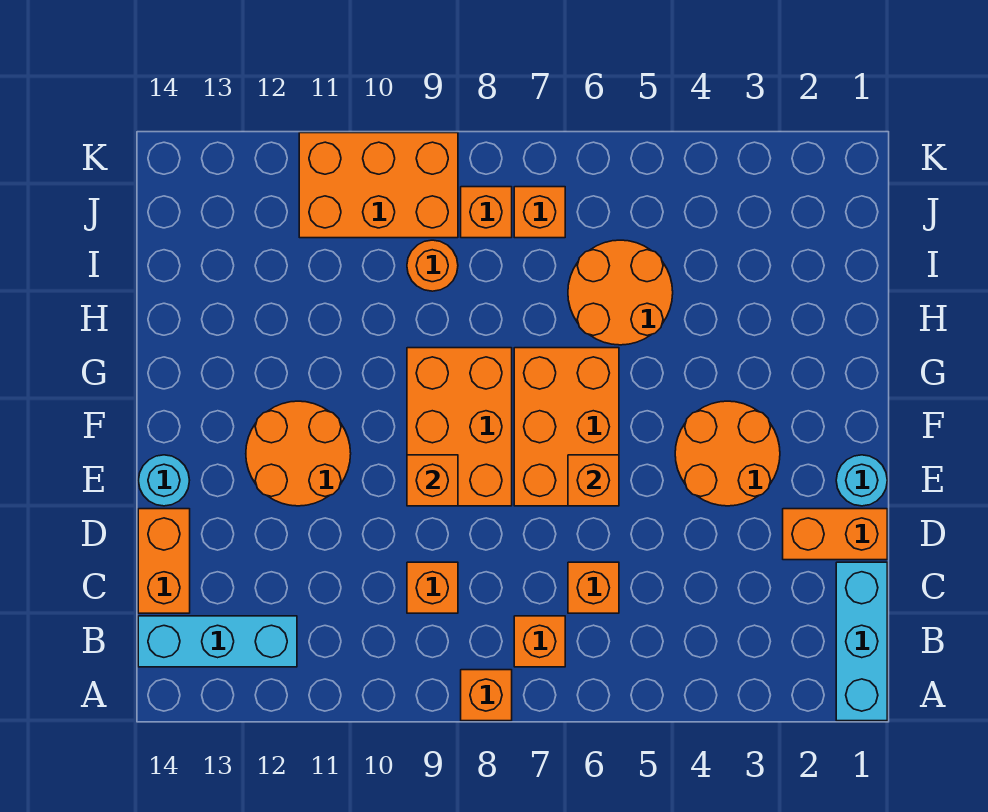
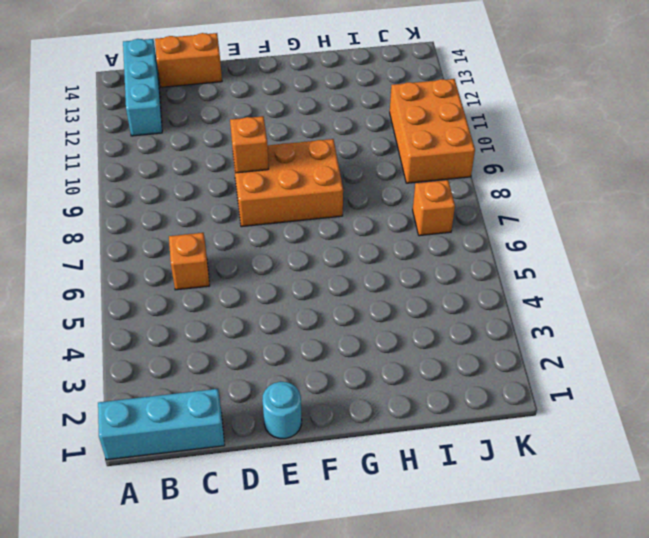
none -> orange 1x1 brick [461,670,512,721]
none -> orange 1x1 brick [514,616,565,667]
none -> orange 1x1 brick [407,562,458,613]

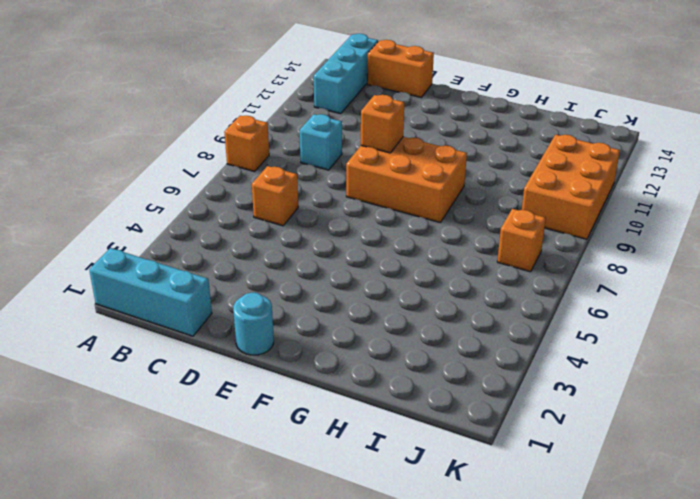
cyan 1x1 brick [300,114,342,170] -> orange 1x1 brick [407,562,458,613]
none -> orange 1x1 brick [514,616,565,667]
none -> orange 1x2 brick [783,509,887,560]
none -> orange 2x2 round brick [675,401,780,506]

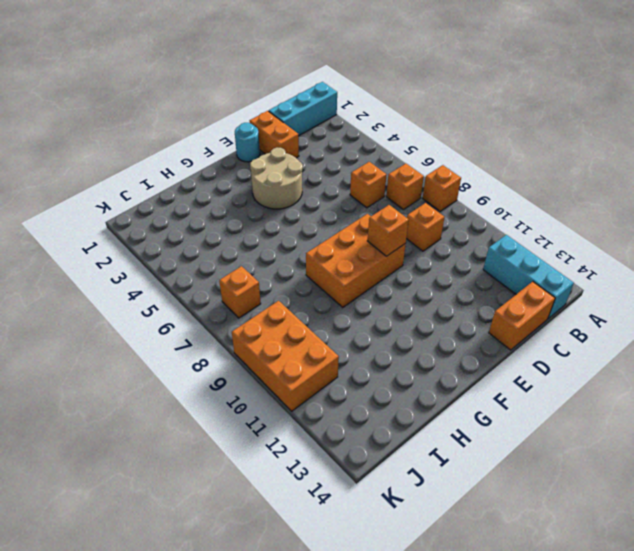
tan 2x2 round brick [250,147,303,209] -> orange 2x2 round brick [675,401,780,506]
none -> orange 2x3 brick [514,348,619,506]
none -> orange 2x2 round brick [246,401,351,506]
none -> cyan 1x1 round brick [138,455,190,506]

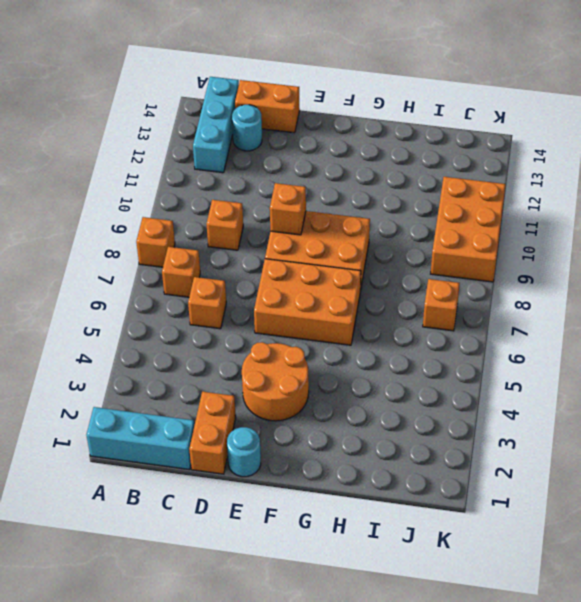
cyan 1x1 round brick [232,105,262,151] -> cyan 1x1 round brick moved to [138,455,190,506]
none -> orange 2x2 round brick [246,401,351,506]
none -> orange 2x2 round brick [568,240,673,345]
none -> orange 1x1 round brick [407,240,458,291]

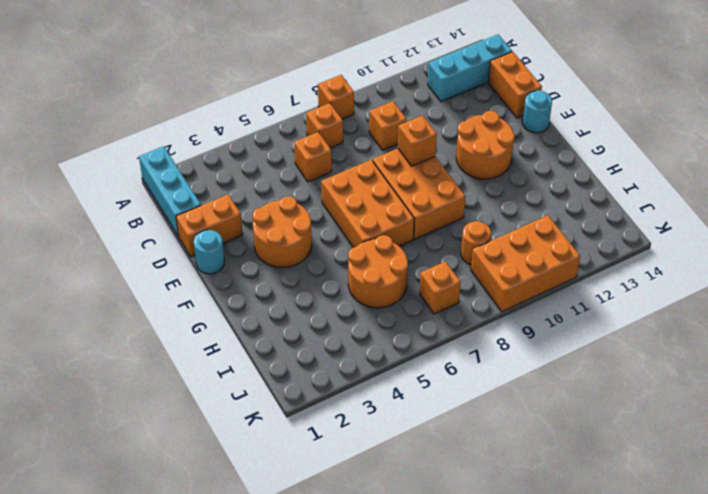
none -> orange 1x1 brick [461,187,512,238]
none -> orange 1x1 brick [568,455,619,506]

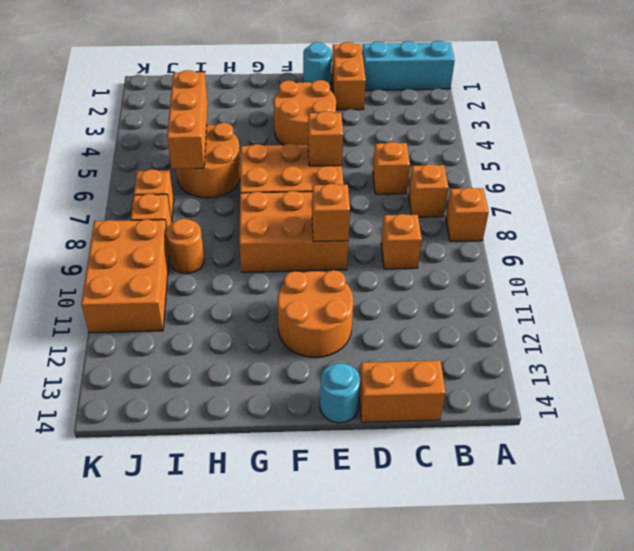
orange 1x3 brick [167,70,208,169] -> none
none -> cyan 1x3 brick [138,616,297,667]

